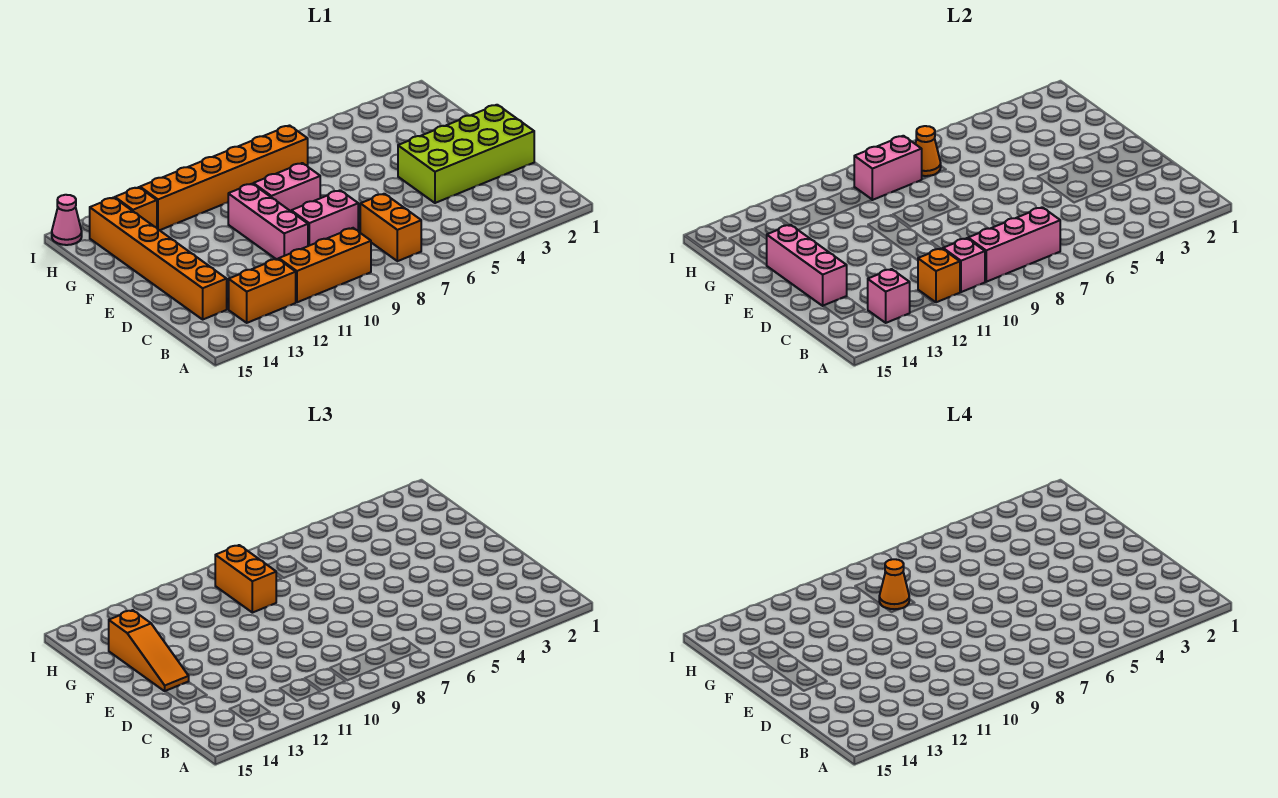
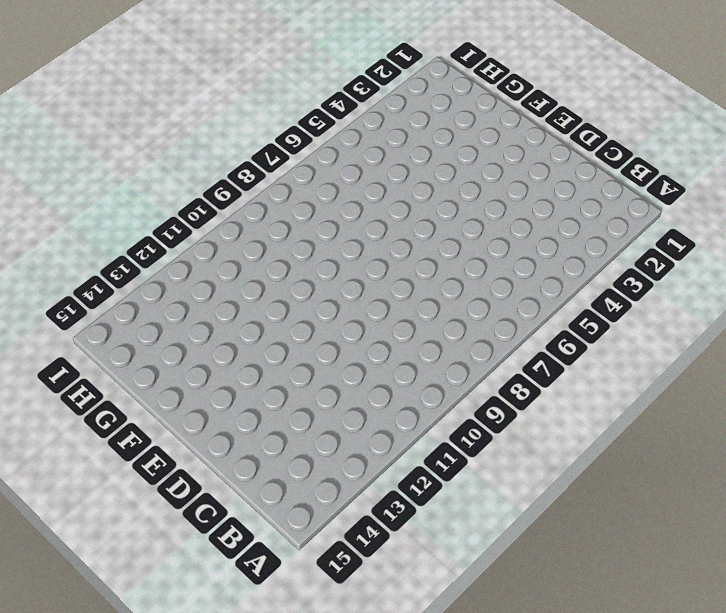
none -> orange 1x2 brick [360,194,421,261]
none -> orange 1x3 brick [279,228,371,302]
none -> orange 1x2 brick [229,259,296,323]

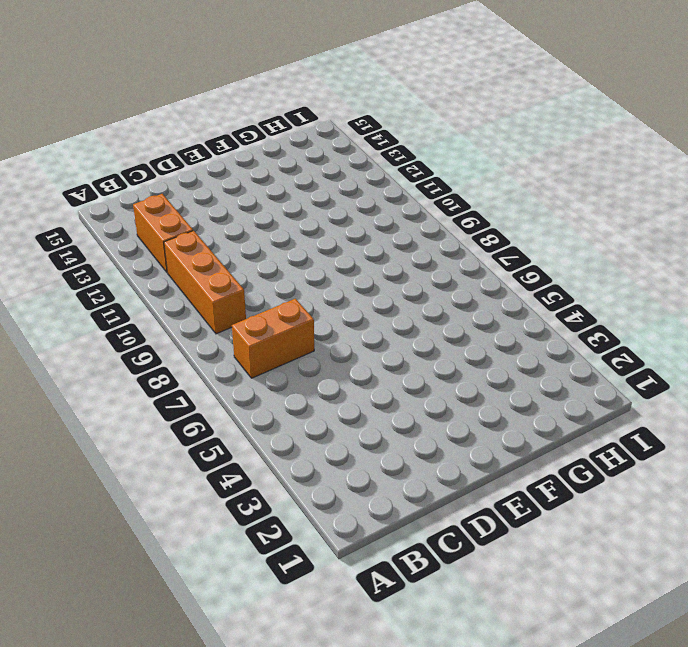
none -> orange 1x6 brick [90,197,227,319]
none -> lime 2x4 brick [398,105,534,203]
none -> pink 1x2 brick [291,190,358,246]

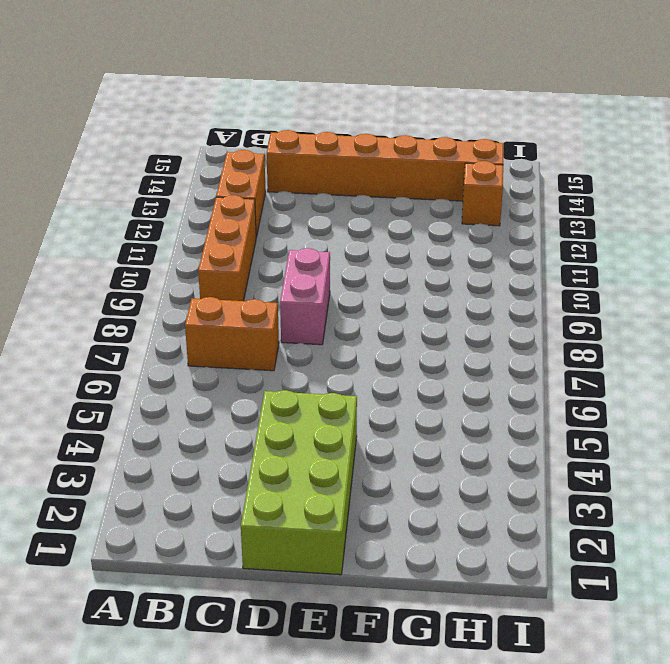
none -> pink 1x3 brick [228,184,308,259]
none -> pink 1x2 brick [253,163,320,211]
none -> orange 1x6 brick [140,126,308,230]

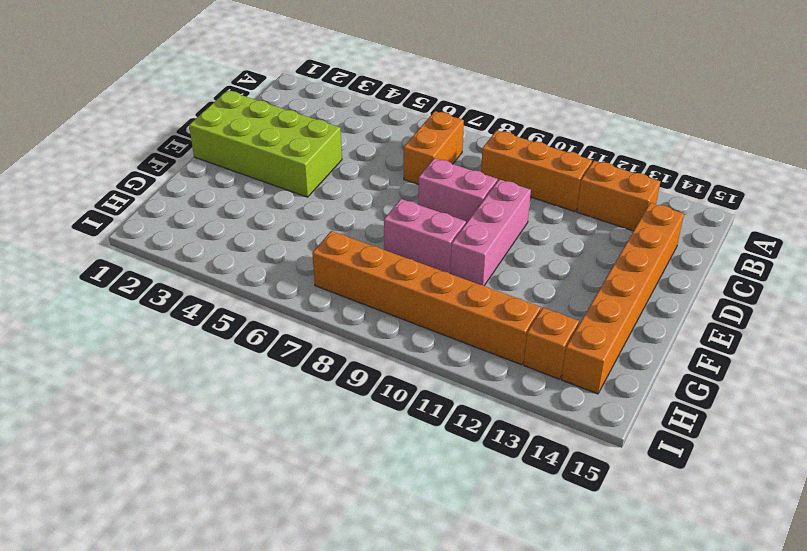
none -> pink 1x1 cone [52,195,82,245]
none -> pink 1x3 brick [968,207,1060,282]
none -> pink 1x1 brick [943,238,985,292]

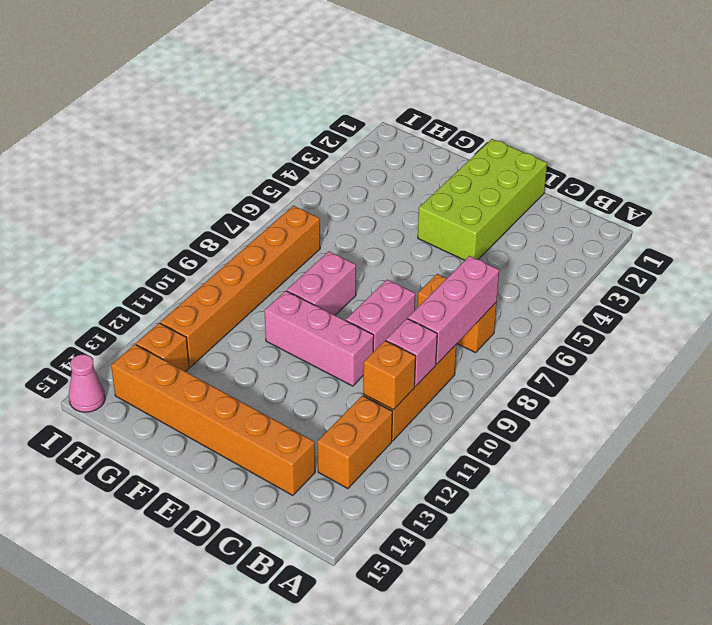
none -> pink 1x1 brick [868,269,910,323]
none -> pink 1x3 brick [767,225,847,306]
none -> orange 1x1 cone [915,126,941,176]

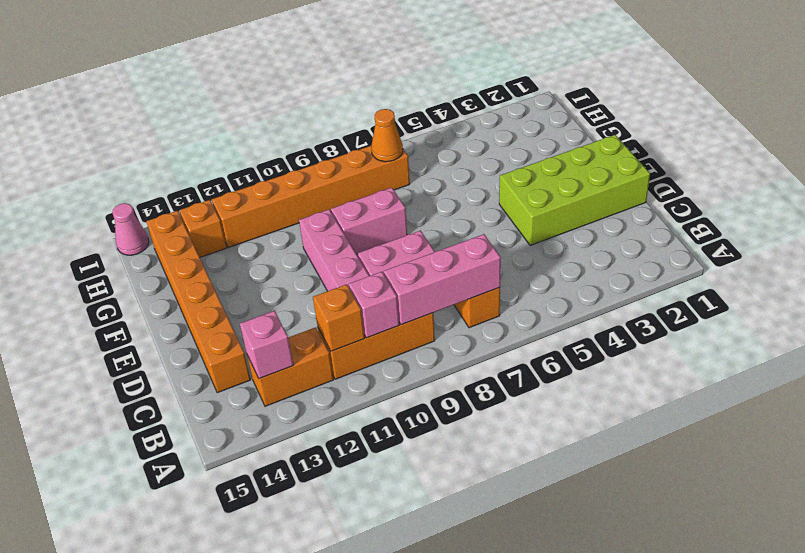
none -> pink 1x3 brick [767,225,847,306]
none -> pink 1x2 brick [854,136,922,200]
none -> orange 1x3 slope [109,610,189,691]

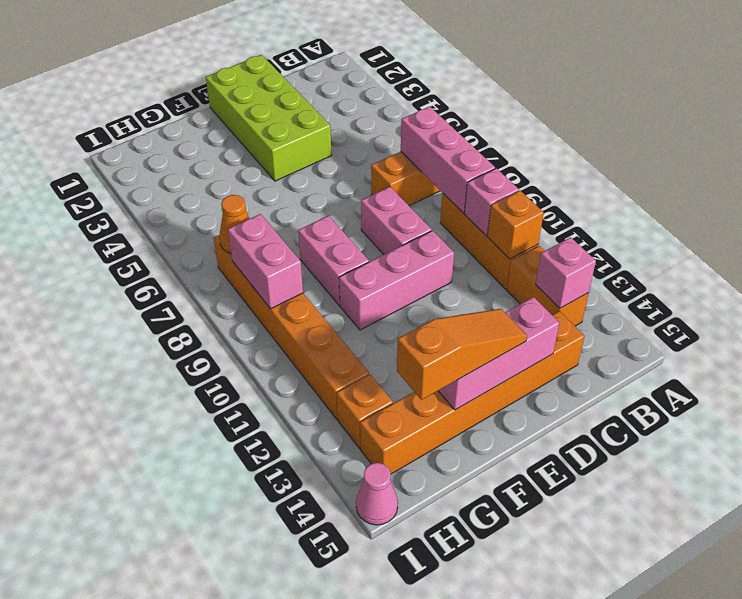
none -> orange 1x2 brick [215,545,276,613]
none -> orange 1x1 cone [879,559,909,609]

